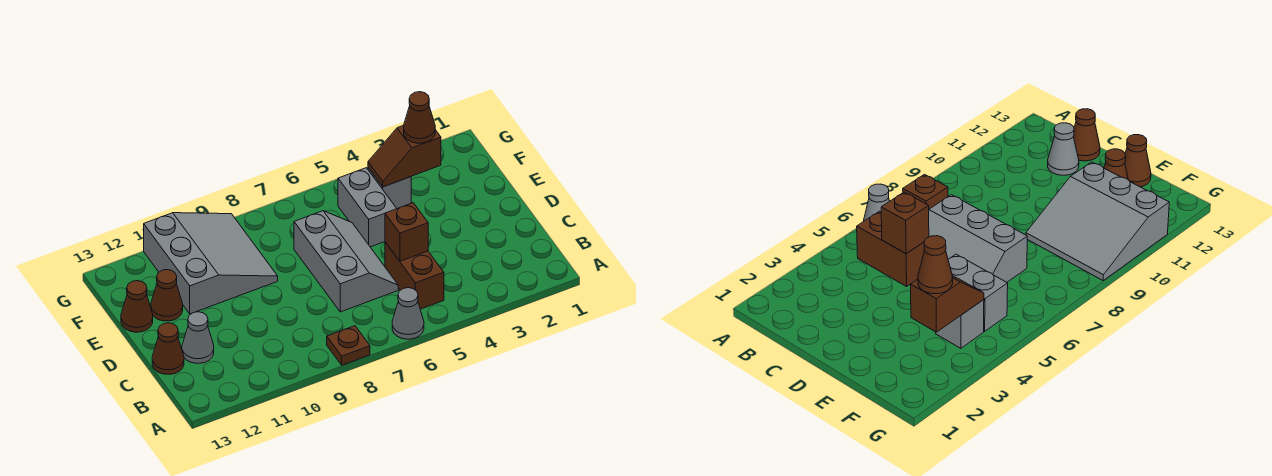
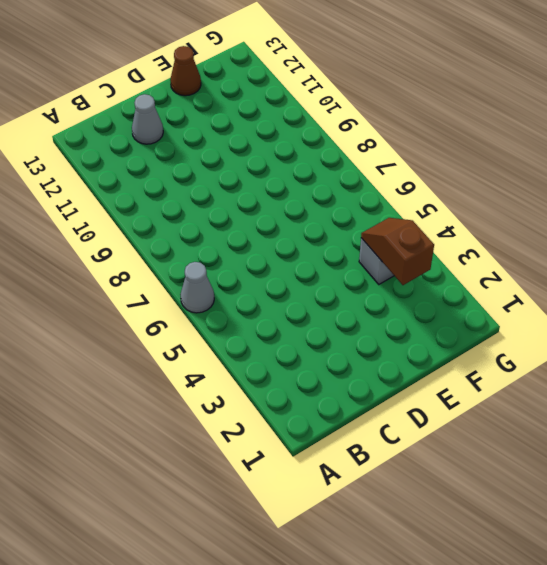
none -> brown 1x1 plate [327,326,370,365]
none -> brown 1x2 brick [385,242,444,309]
none -> grey 2x3 slope [294,211,398,312]

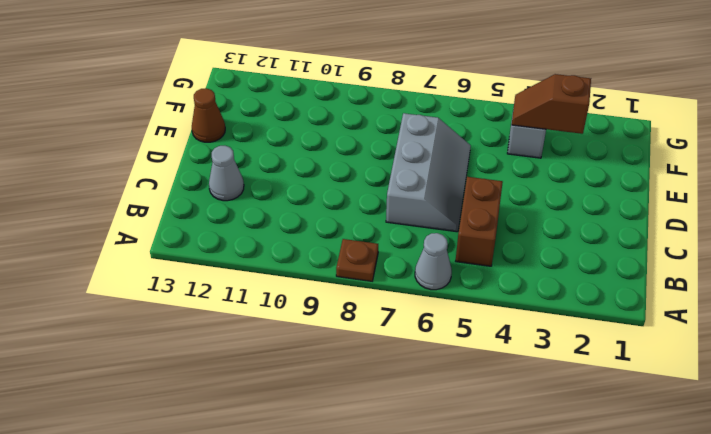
none -> brown 1x1 cone [152,323,184,374]
none -> grey 1x2 brick [338,168,397,247]
none -> grey 3x3 slope [144,213,278,314]

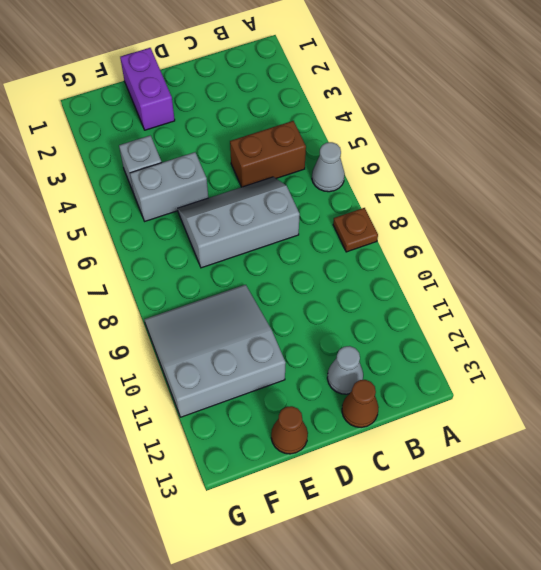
purple 1x2 brick [120,48,175,130] -> none
none -> brown 1x1 cone [151,270,183,321]
none -> brown 1x1 brick [385,203,428,261]
none -> brown 1x2 slope [368,125,441,187]

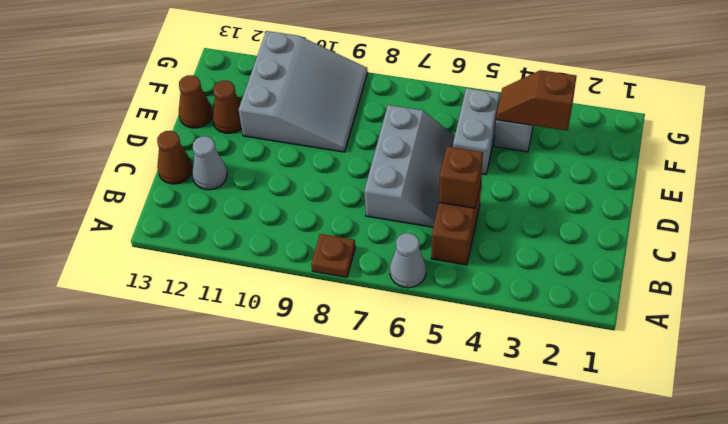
none -> brown 1x1 cone [404,92,435,143]

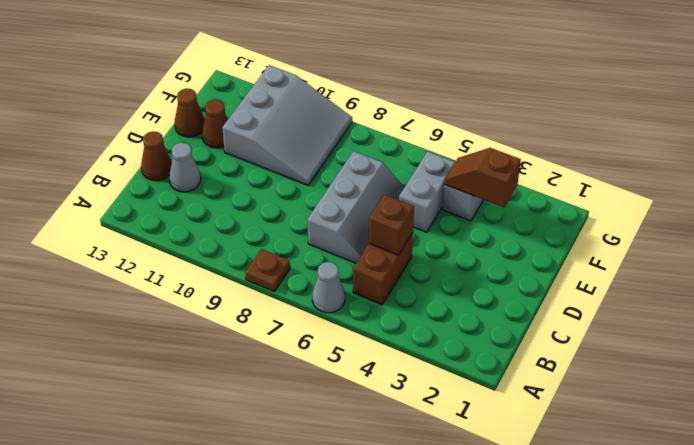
none -> brown 1x1 cone [404,92,435,143]

